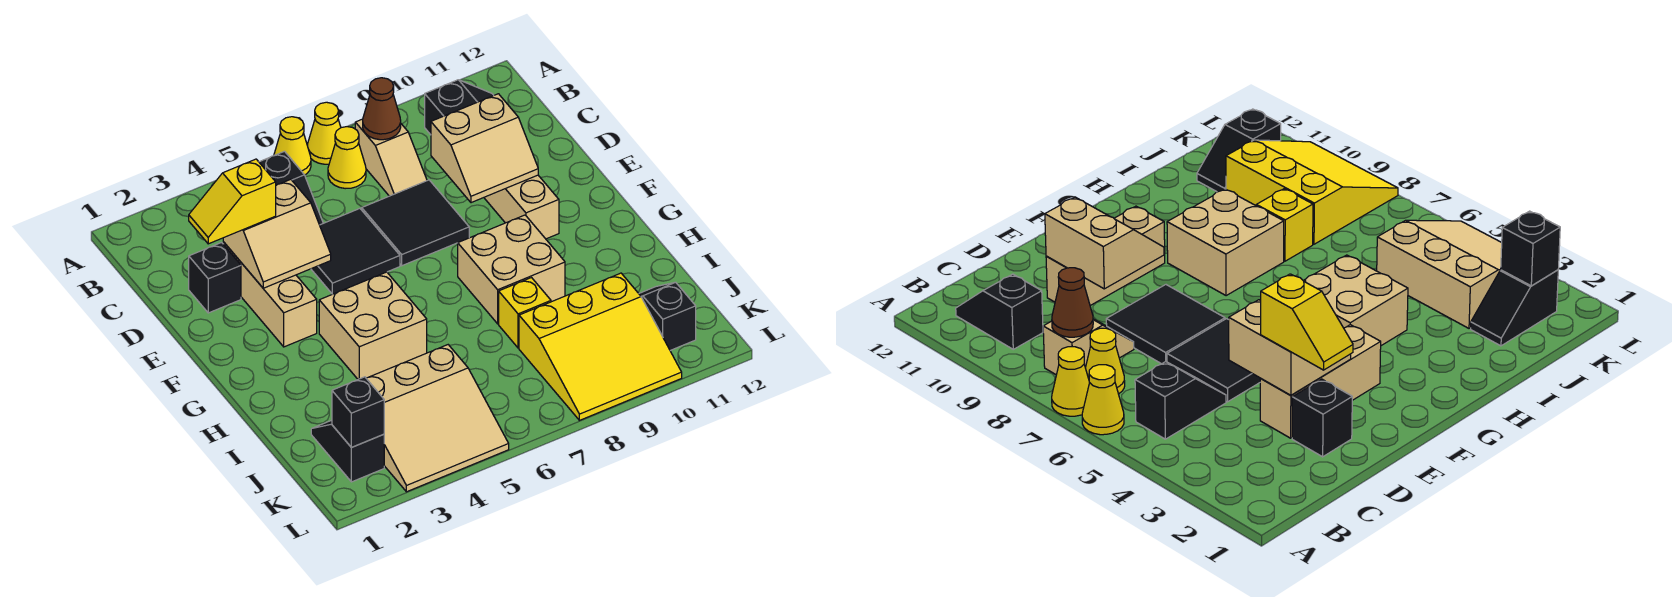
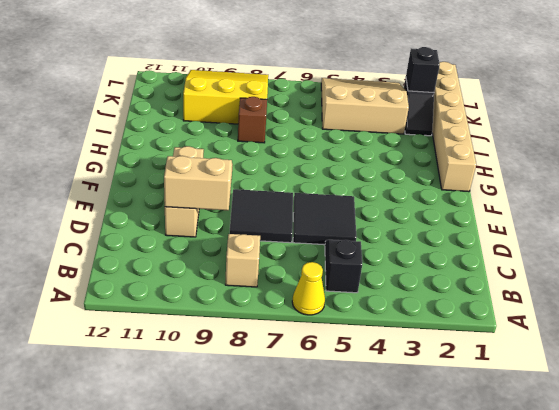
tan 1x6 brick [432,62,476,192] -> none
brown 1x1 brick [238,97,267,143] -> yellow 1x1 brick [499,278,551,348]
none -> yellow 1x1 cone [308,102,341,164]
none -> yellow 1x1 cone [328,127,366,189]
none -> black 1x2 slope [425,80,494,135]

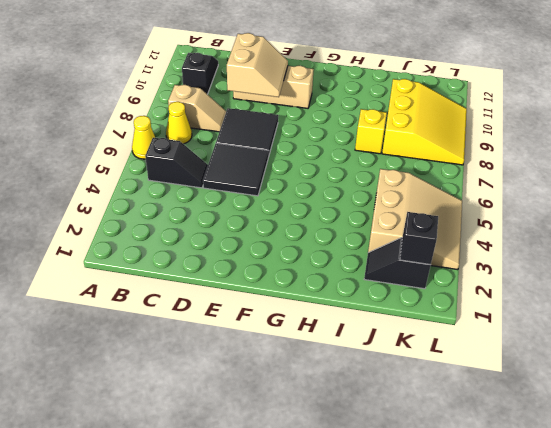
none -> yellow 1x1 cone [308,102,341,164]
none -> black 1x1 brick [189,243,241,313]
none -> tan 1x3 brick [223,242,317,347]

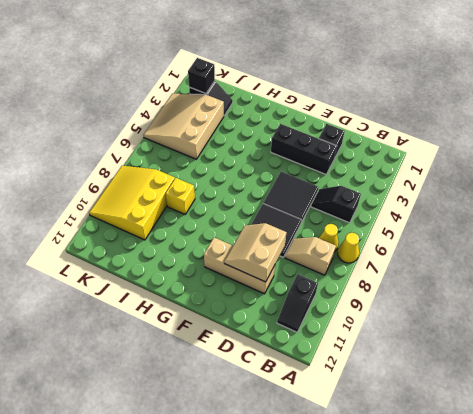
black 1x3 brick [271,124,337,174] -> tan 1x3 brick [223,242,317,347]
none -> yellow 1x1 cone [274,117,311,175]
none -> tan 2x2 brick [319,272,427,379]
none -> tan 2x2 brick [458,215,565,324]

